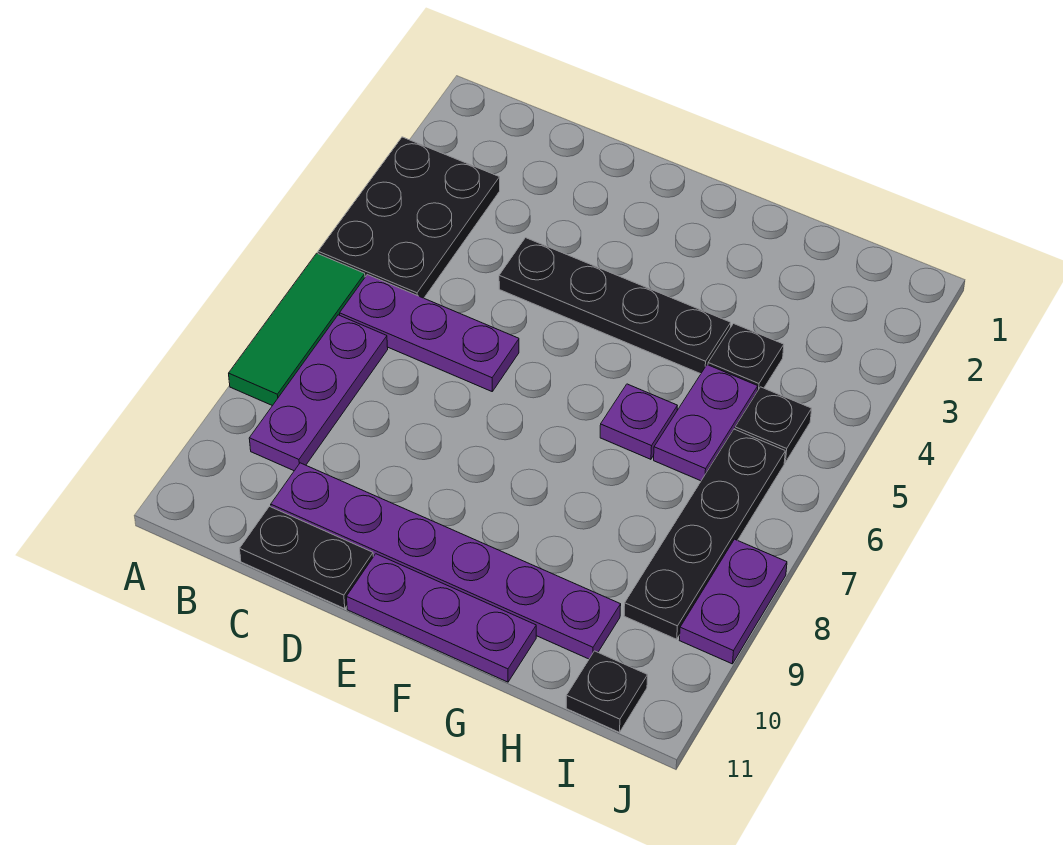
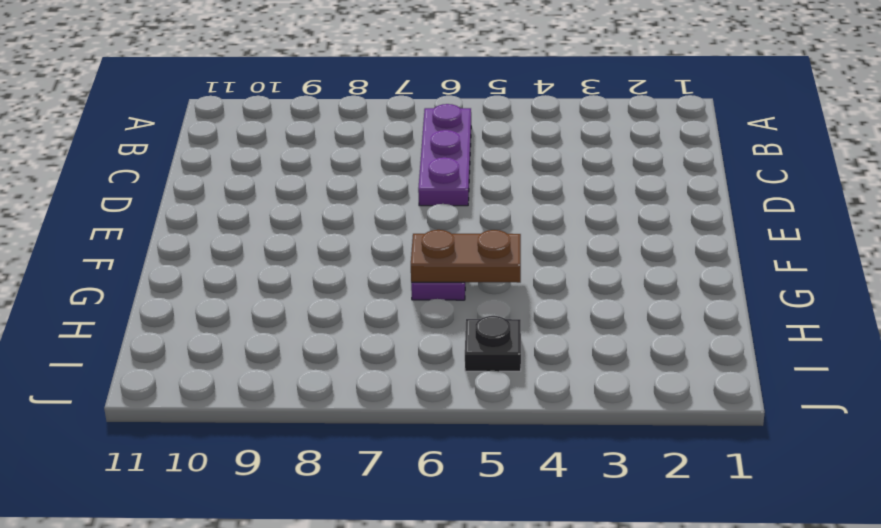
brown 1x2 plate [411,230,521,283] -> none
none -> black 2x3 plate [318,137,500,298]
none -> green 1x3 tile [229,253,365,406]
none -> purple 1x3 plate [249,315,388,471]

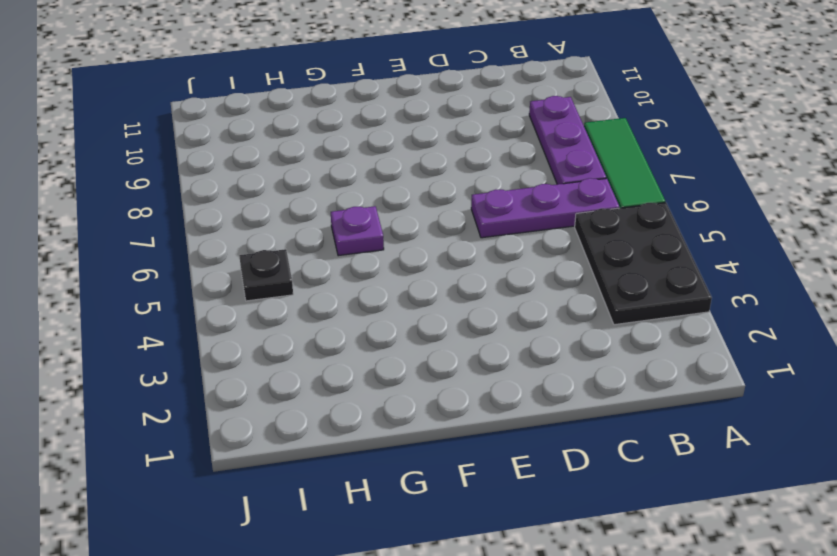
none -> purple 1x6 plate [271,463,621,659]
none -> black 1x2 plate [240,506,373,608]
none -> black 1x4 plate [499,238,731,374]

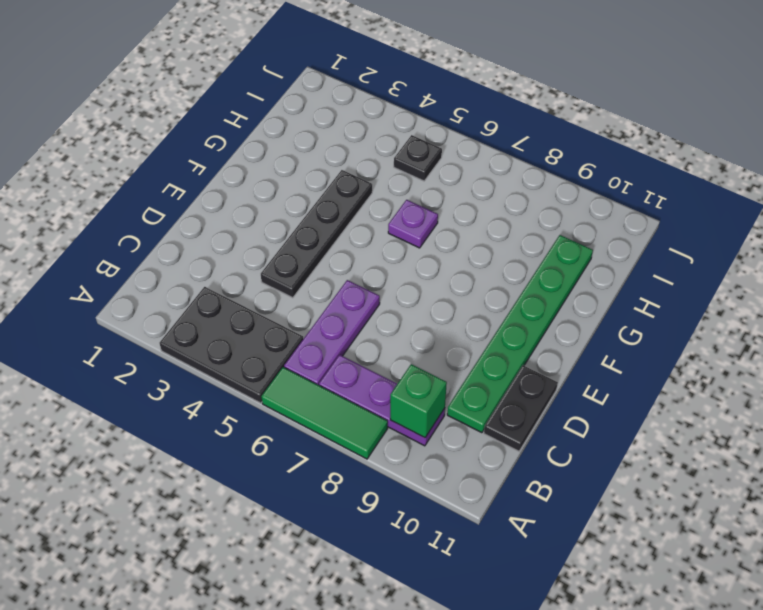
green 1x1 brick [390,364,447,438] -> none
green 1x6 plate [447,235,593,433] -> purple 1x6 plate [271,463,621,659]
none -> purple 1x3 plate [347,554,536,682]
none -> black 1x1 plate [708,324,784,391]
none -> purple 1x2 plate [654,365,758,481]

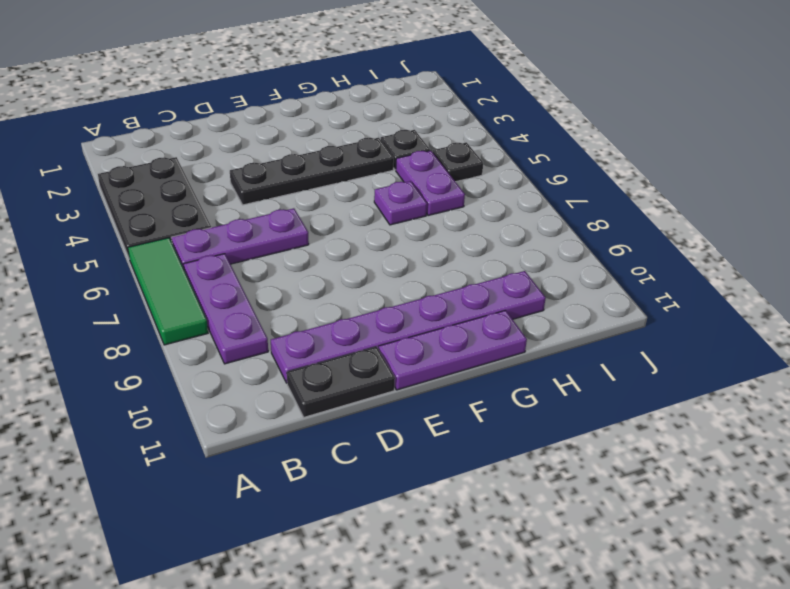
none -> black 1x4 plate [624,429,785,639]
none -> black 1x1 plate [566,651,648,732]
none -> purple 1x2 plate [679,539,787,664]

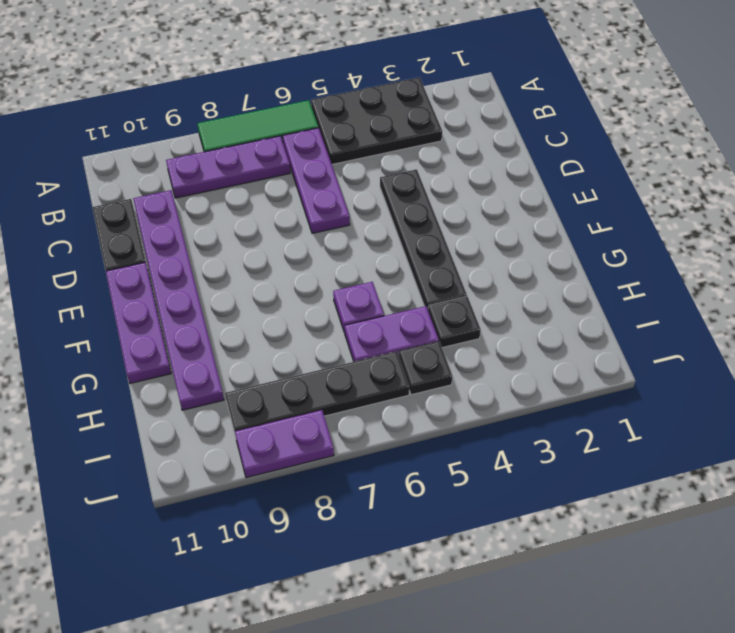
none -> black 1x1 plate [566,651,648,732]

